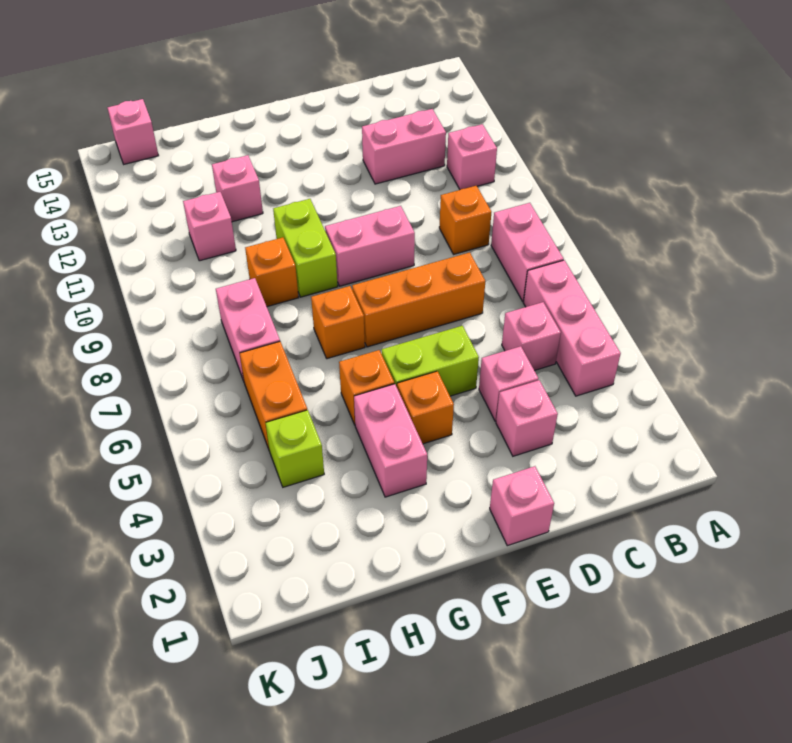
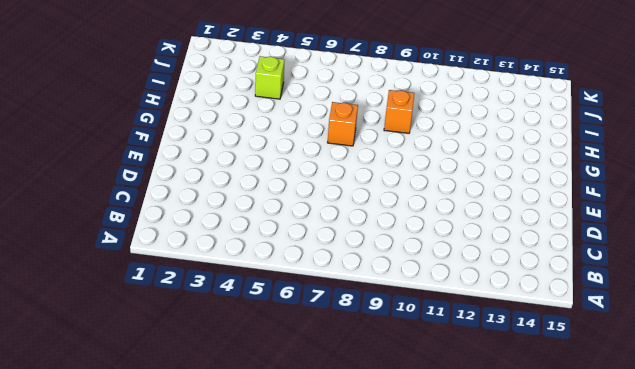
none -> pink 1x3 brick [524,260,621,396]
none -> pink 1x2 brick [491,203,564,301]
none -> pink 1x1 brick [447,124,497,189]

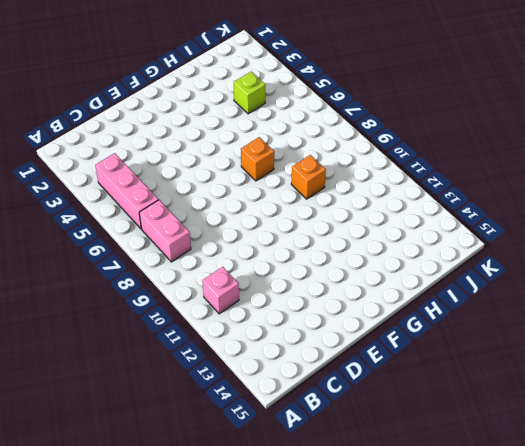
none -> pink 1x1 brick [502,302,561,371]
none -> orange 1x1 brick [439,186,491,254]
none -> pink 1x2 brick [362,109,446,184]

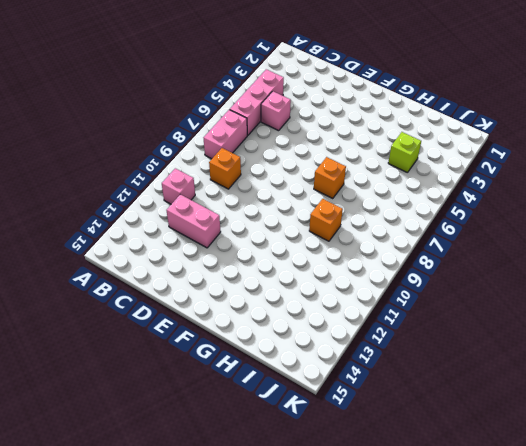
none -> pink 1x1 brick [496,380,558,456]
none -> pink 1x1 brick [479,346,539,421]
none -> orange 1x3 brick [352,252,485,347]

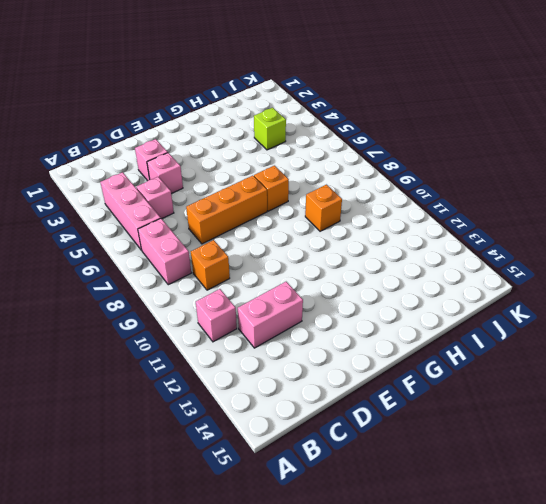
none -> pink 1x1 brick [490,466,554,546]
none -> lime 1x2 brick [382,326,479,396]
none -> pink 1x2 brick [325,206,415,286]

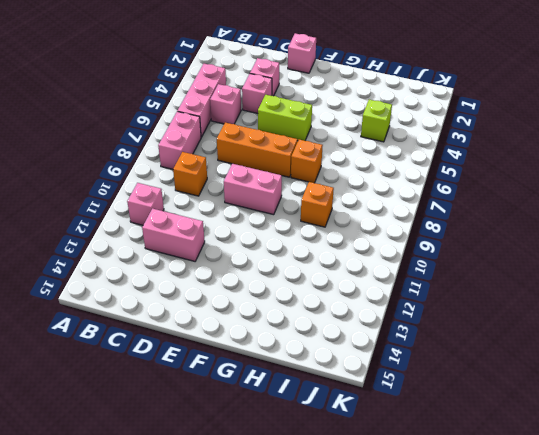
none -> orange 1x1 brick [397,371,454,444]
none -> pink 1x2 brick [354,384,427,497]
none -> orange 1x1 brick [339,350,394,425]

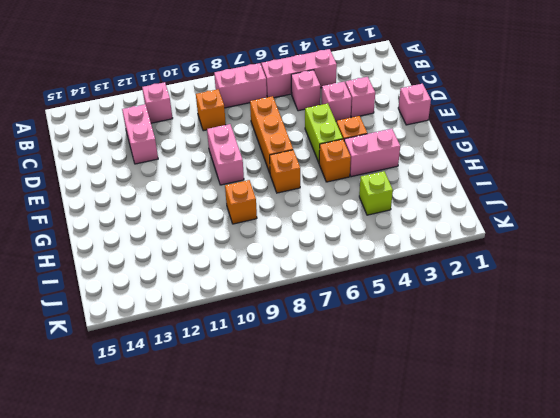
none -> lime 1x2 brick [273,199,338,297]
none -> pink 1x1 brick [212,155,263,222]
none -> orange 1x2 brick [240,342,307,451]

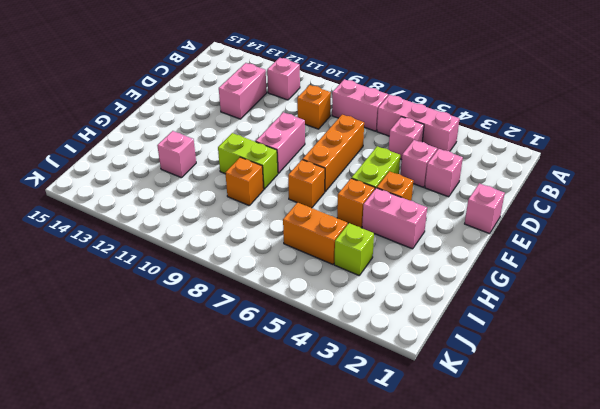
none -> pink 1x2 brick [216,278,280,381]
none -> pink 1x1 brick [183,192,236,261]
none -> pink 1x1 brick [108,99,159,164]

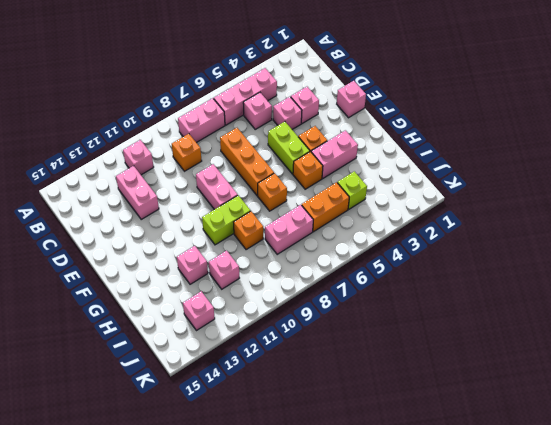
pink 1x1 brick [183,291,215,331] -> pink 1x1 brick moved to [108,99,159,164]

